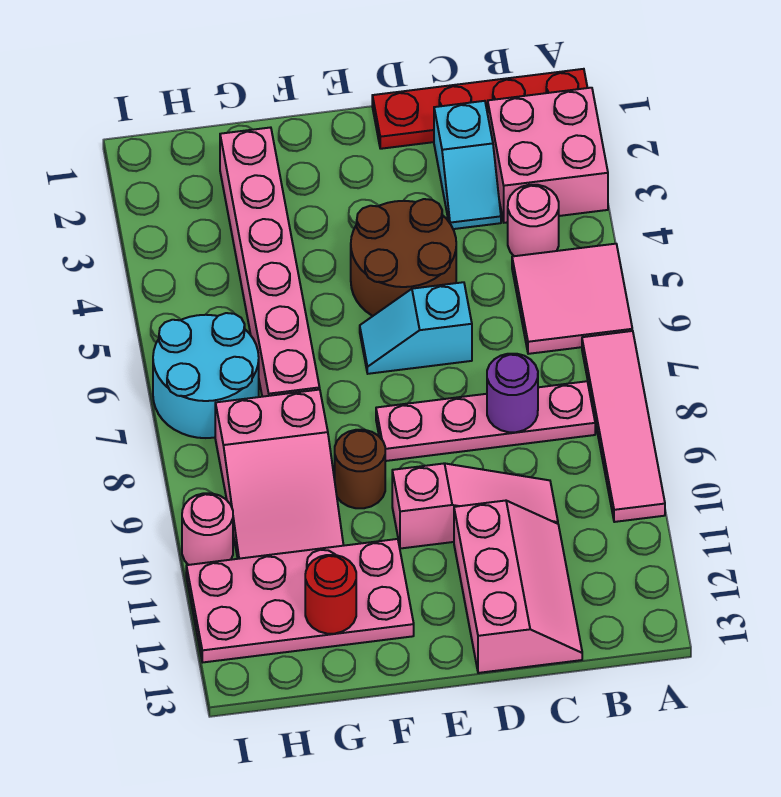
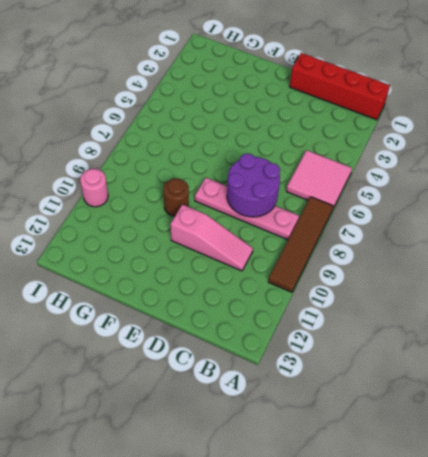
red 1x4 brick [290,53,390,120] -> red 1x4 plate [372,69,587,149]
brown 1x4 tile [268,197,333,292] -> pink 1x4 tile [582,331,665,522]
purple 2x2 round brick [227,153,280,217] -> purple 1x1 round brick [487,354,538,432]
none -> pink 2x2 brick [488,88,608,223]
none -> pink 1x1 round brick [508,185,559,256]
none -> cyan 1x2 slope [434,101,501,229]

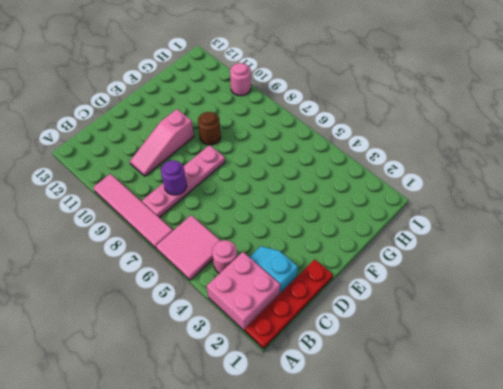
none -> pink 2x3 slope [454,501,582,673]
none -> brown 2x2 round brick [351,199,456,316]
none -> cyan 1x2 slope [360,282,472,374]

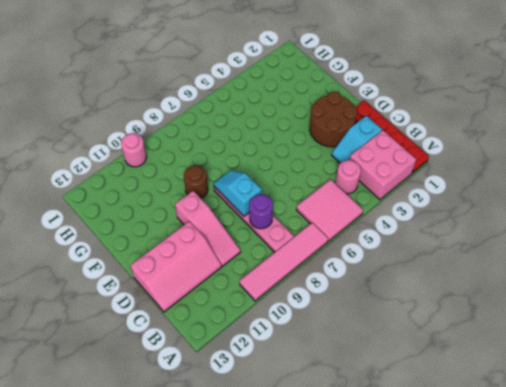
brown 2x2 round brick [310,92,357,147] -> brown 2x2 round brick moved to [351,199,456,316]
cyan 1x2 slope [214,171,262,216] -> cyan 1x2 slope moved to [360,282,472,374]
none -> pink 2x4 plate [186,539,414,662]
none -> pink 1x6 brick [220,127,320,397]
none -> pink 2x3 slope [215,390,344,559]

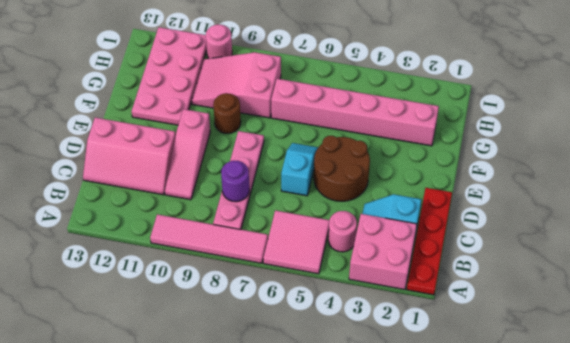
none -> cyan 2x2 round brick [153,313,259,438]
none -> red 1x1 round brick [305,555,356,634]

